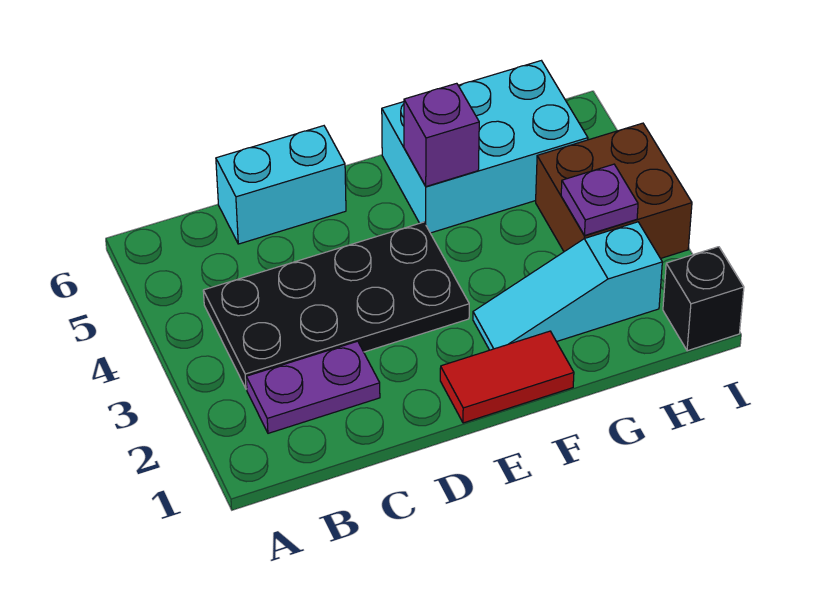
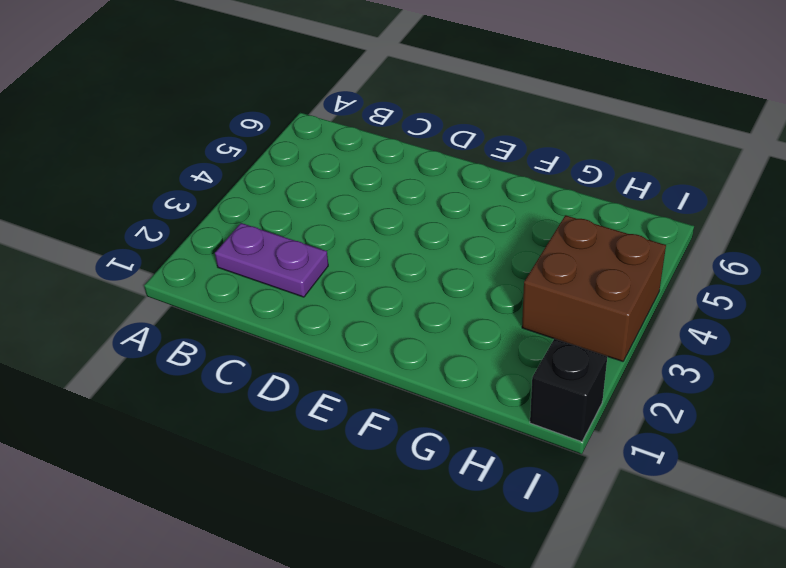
none -> black 2x4 plate [203,222,469,389]
none -> cyan 1x2 brick [216,126,346,244]

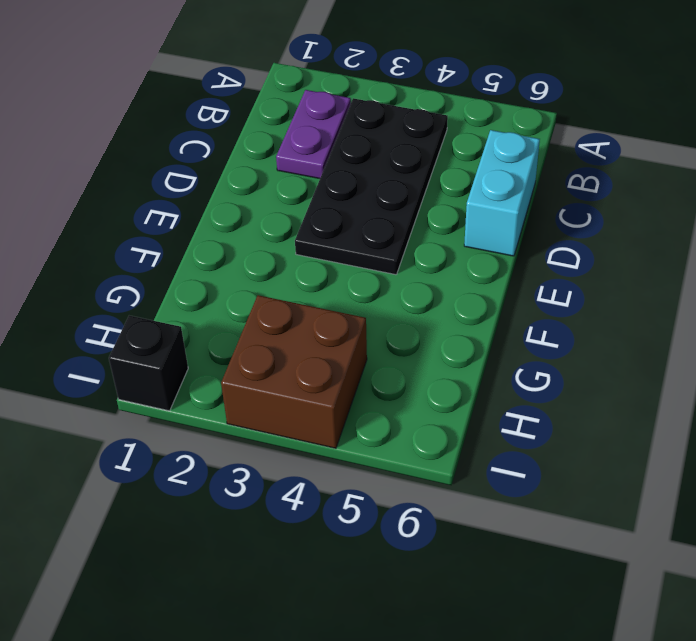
none -> red 1x2 tile [440,331,574,423]
none -> cyan 1x3 slope [473,222,662,350]

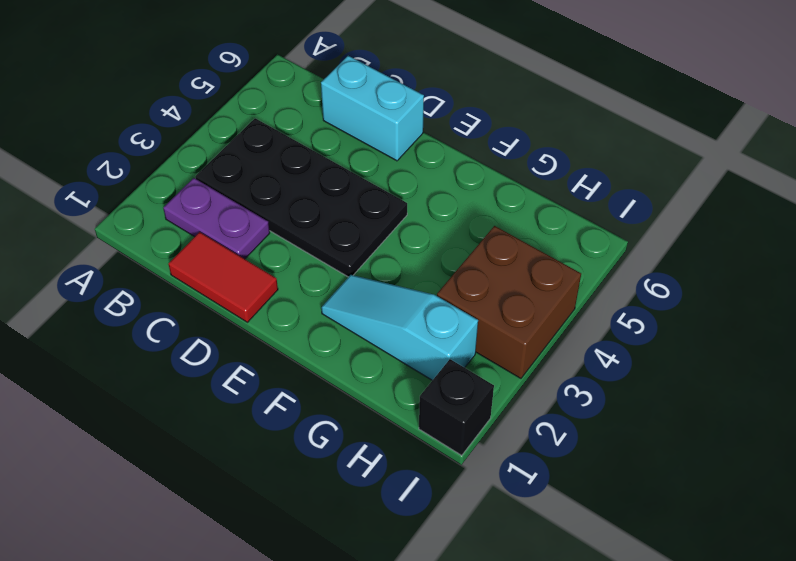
red 1x2 tile [168,232,278,322] -> red 1x2 tile moved to [440,331,574,423]
none -> cyan 2x3 brick [382,61,588,233]
none -> purple 1x1 brick [404,83,479,187]

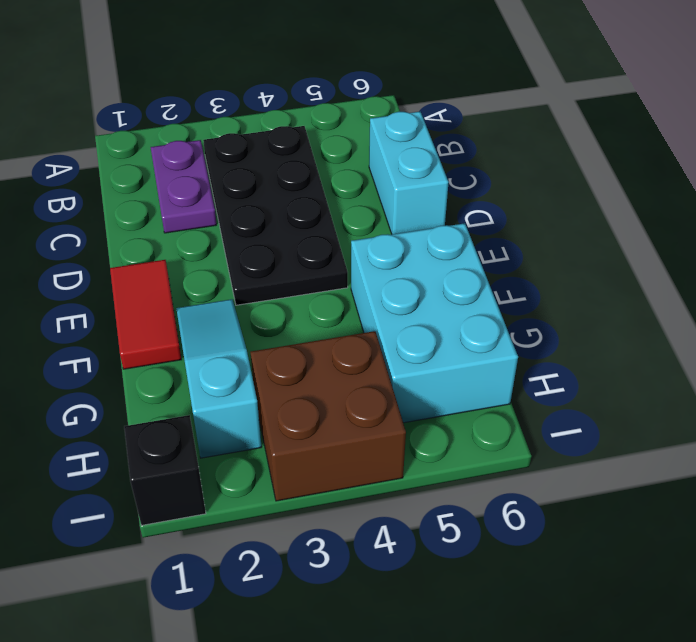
none -> purple 1x1 brick [404,83,479,187]
none -> purple 1x1 plate [561,164,638,235]

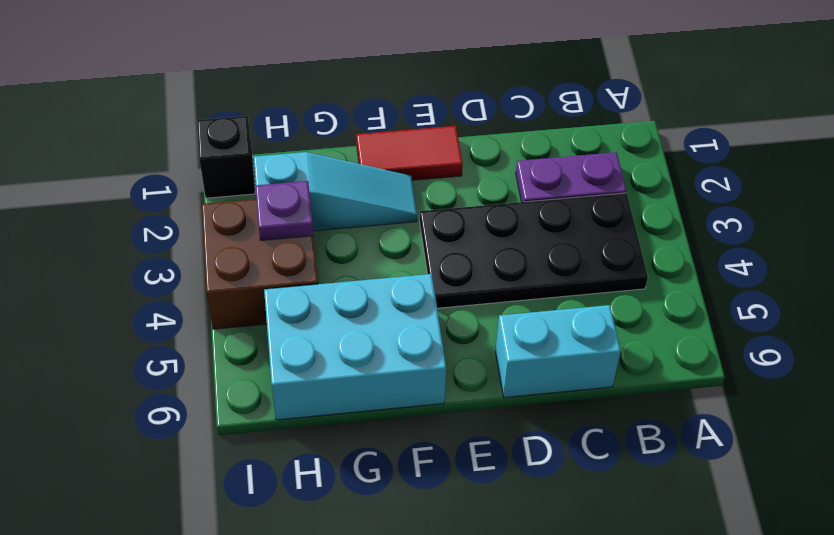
none -> purple 1x1 brick [404,83,479,187]

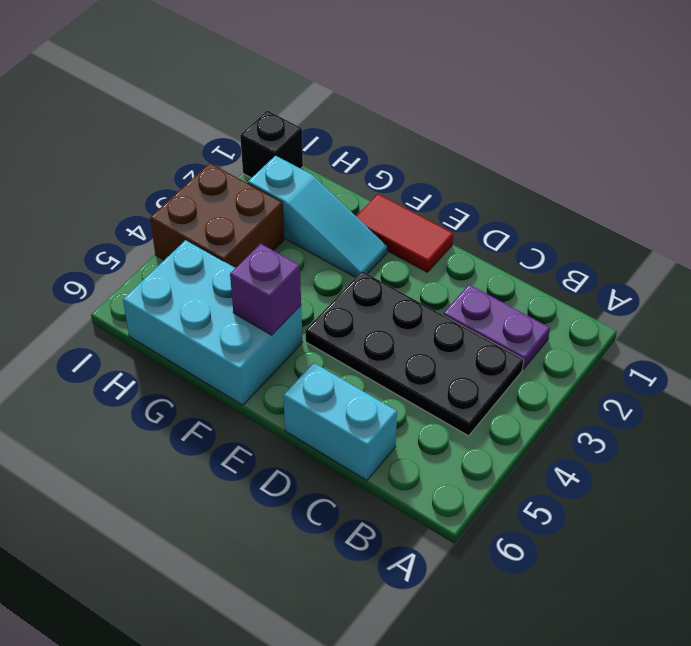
none -> purple 1x1 plate [561,164,638,235]

